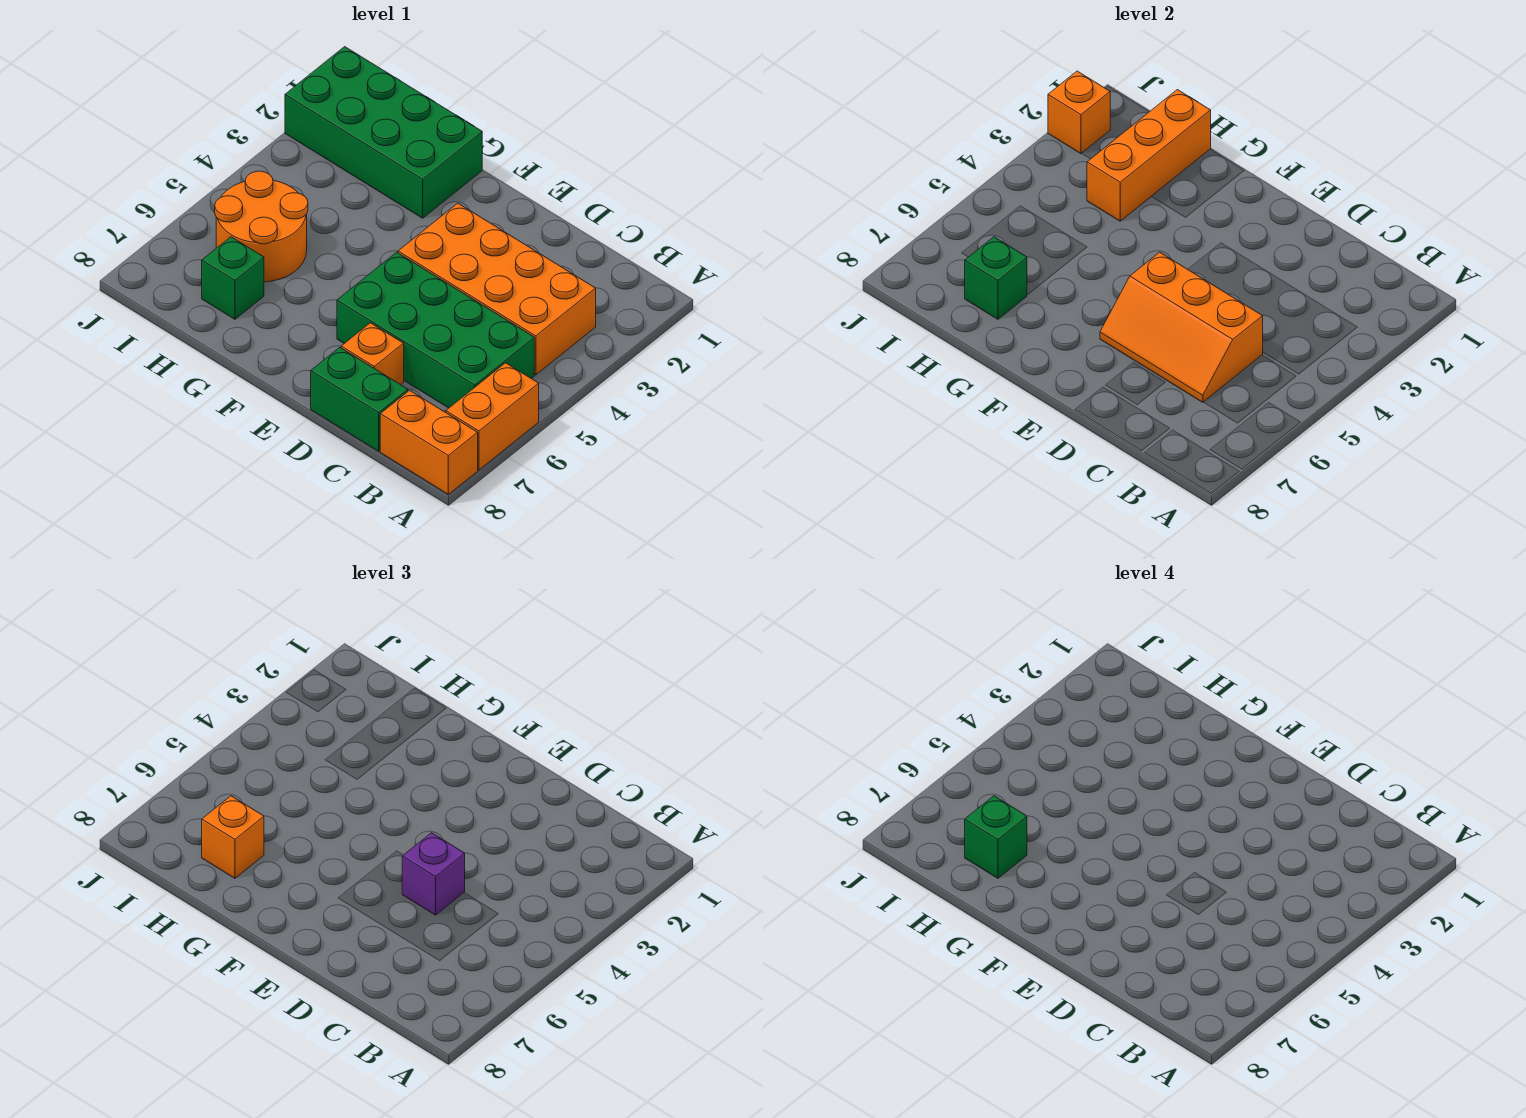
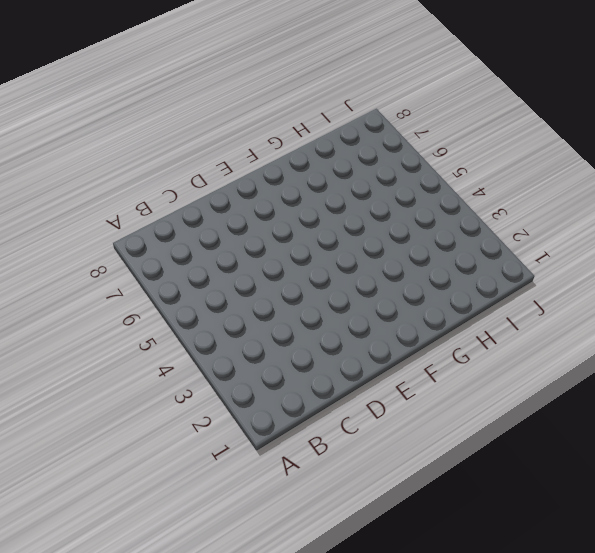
none -> orange 1x2 brick [446,363,539,470]
none -> orange 1x2 brick [380,390,478,494]
none -> orange 2x4 brick [398,203,596,375]

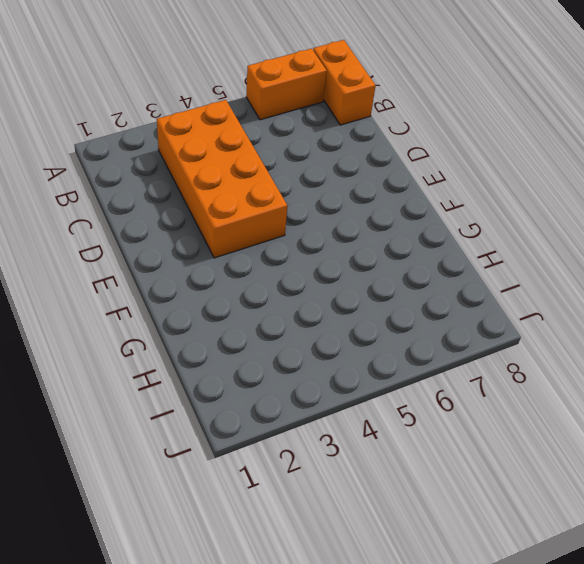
none -> green 2x4 brick [337,252,534,408]
none -> green 1x2 brick [311,347,408,451]
none -> orange 1x1 brick [341,323,404,385]

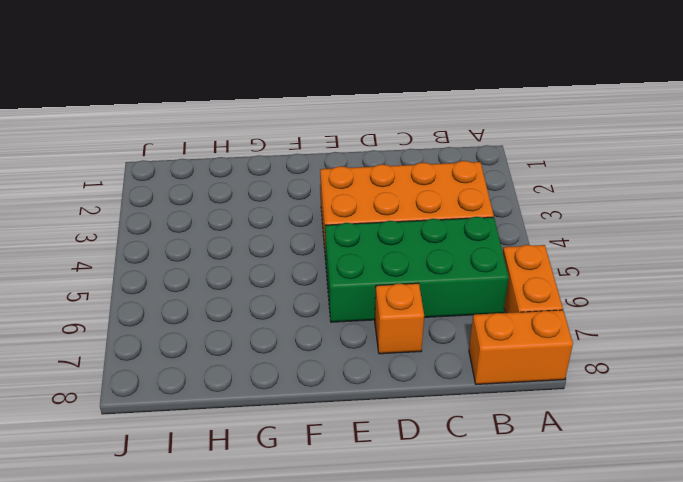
none -> green 1x2 brick [311,347,408,451]
none -> green 2x4 brick [285,47,482,218]
none -> orange 2x2 round brick [215,171,308,282]

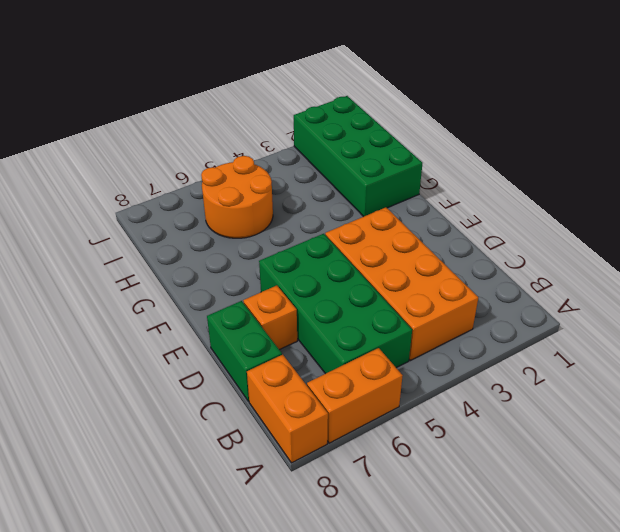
none -> green 1x1 brick [202,237,264,319]
none -> orange 2x3 slope [1100,252,1263,402]
none -> orange 1x3 brick [1087,90,1211,221]

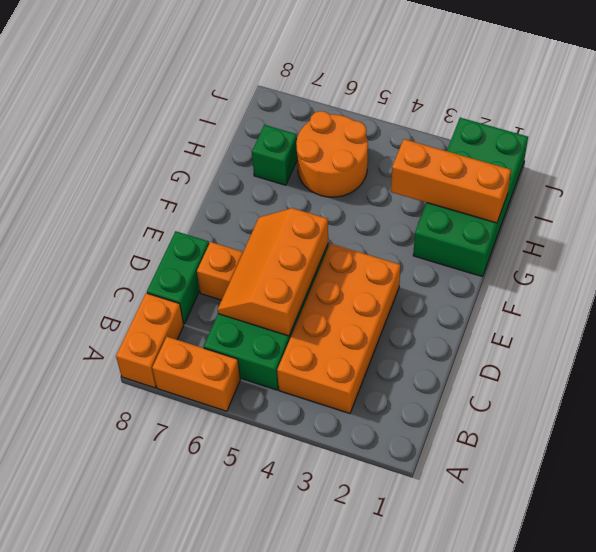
none -> green 1x1 brick [965,237,1027,319]
none -> orange 1x1 brick [1048,71,1110,154]
none -> purple 1x1 brick [402,833,465,915]

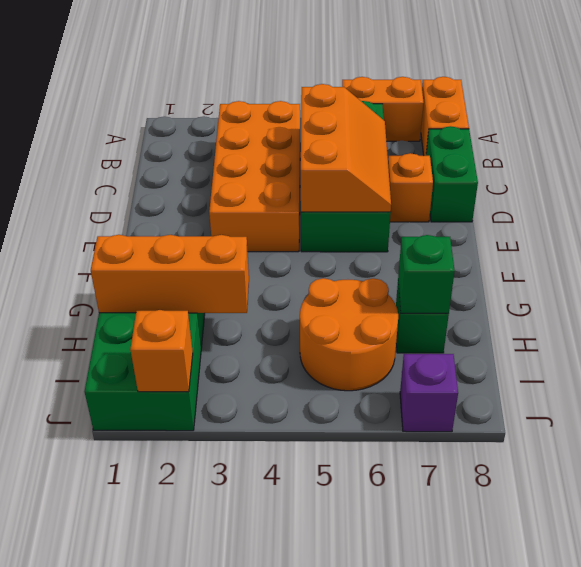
purple 1x1 brick [400,354,458,432] -> purple 1x1 brick moved to [402,833,465,915]
none -> orange 1x1 brick [202,796,264,878]
none -> green 1x1 brick [965,796,1027,878]

